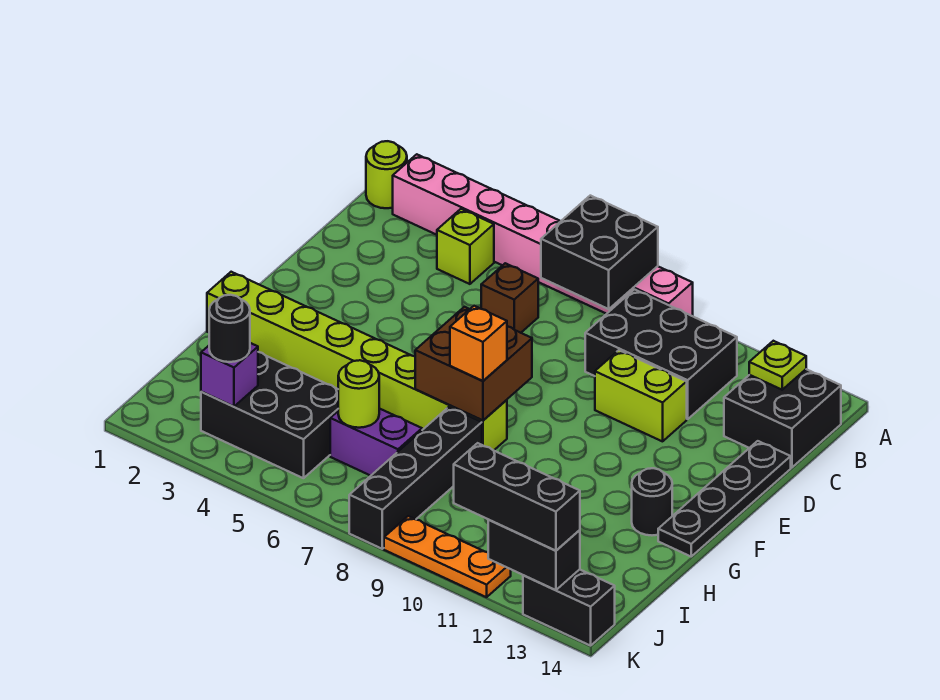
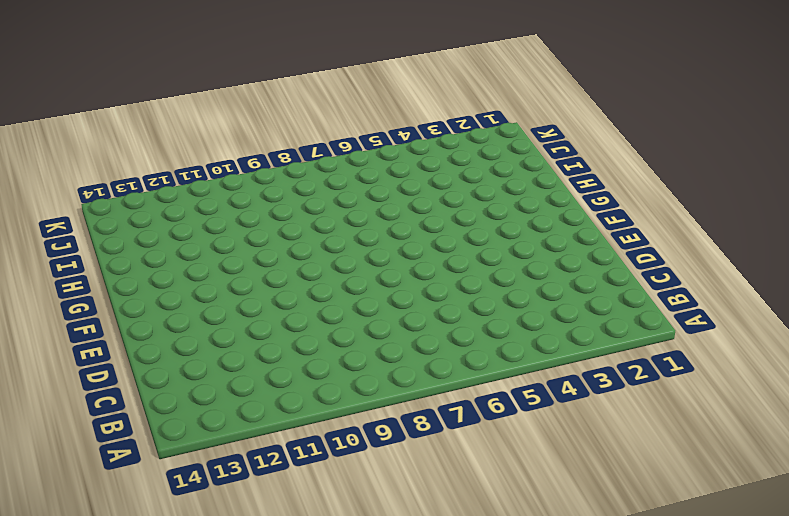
none -> lime 1x1 round brick [366,141,407,208]
none -> pink 1x8 brick [393,154,693,316]
none -> lime 1x1 brick [437,209,494,284]

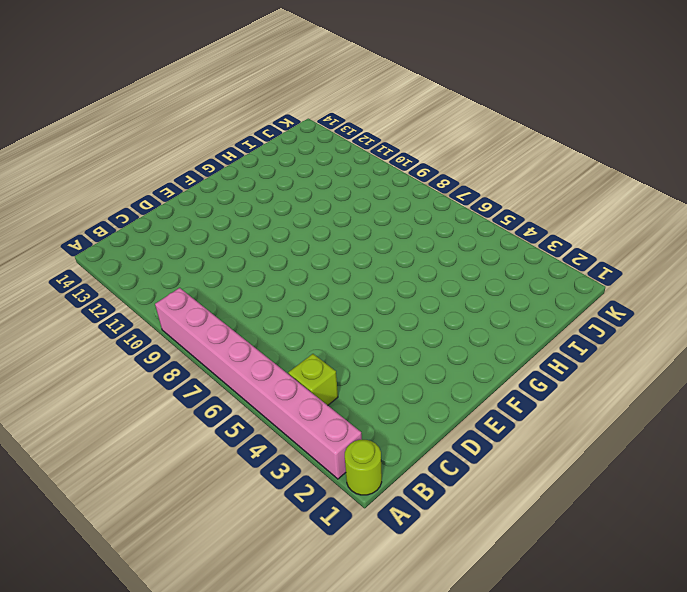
none -> black 2x3 brick [585,290,737,419]
none -> black 2x2 brick [724,369,841,468]
none -> brown 1x1 brick [481,263,538,333]

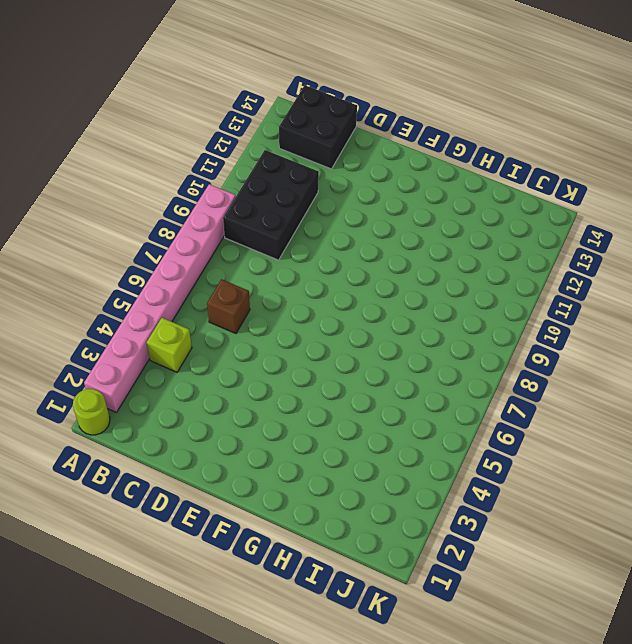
none -> lime 1x2 brick [595,350,687,441]
none -> black 1x4 plate [658,441,791,556]
none -> lime 1x8 brick [207,272,507,451]

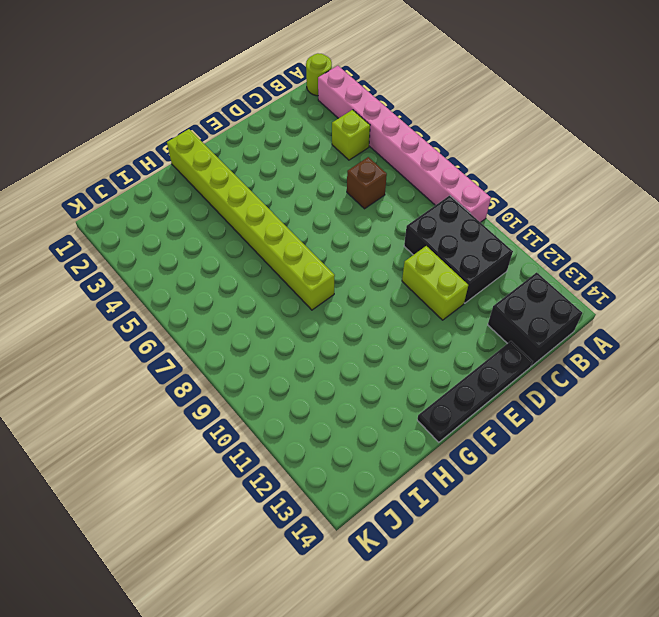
none -> black 1x1 round brick [632,468,672,535]
none -> black 1x4 brick [349,407,482,549]
none -> black 2x3 brick [201,352,338,478]

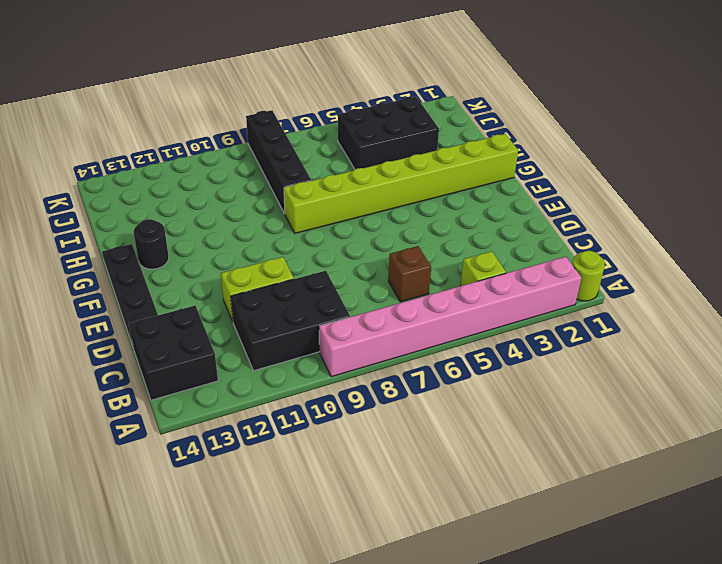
none -> purple 1x2 brick [330,408,422,476]
none -> orange 1x3 plate [384,516,511,597]
none -> black 1x2 brick [523,569,615,646]

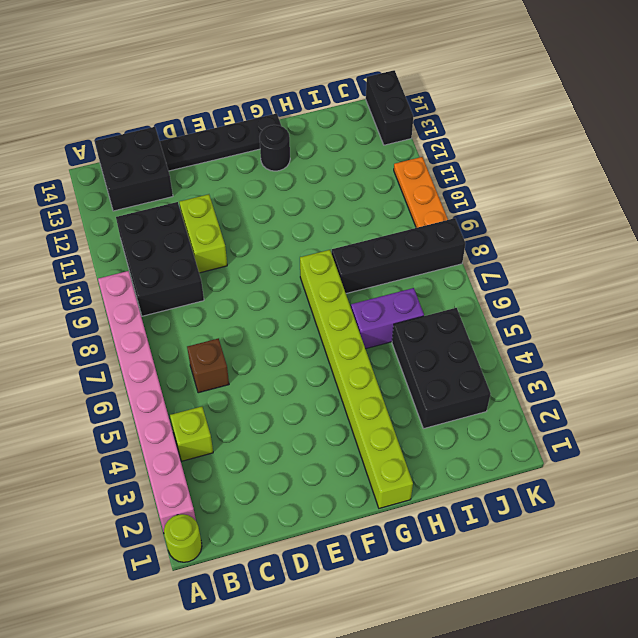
purple 1x2 brick [351,288,424,349] -> purple 1x2 brick turned to [330,408,422,476]
none -> black 2x2 brick [541,196,658,309]
none -> lime 1x1 plate [749,341,806,390]
none -> brown 2x2 brick [415,307,532,421]

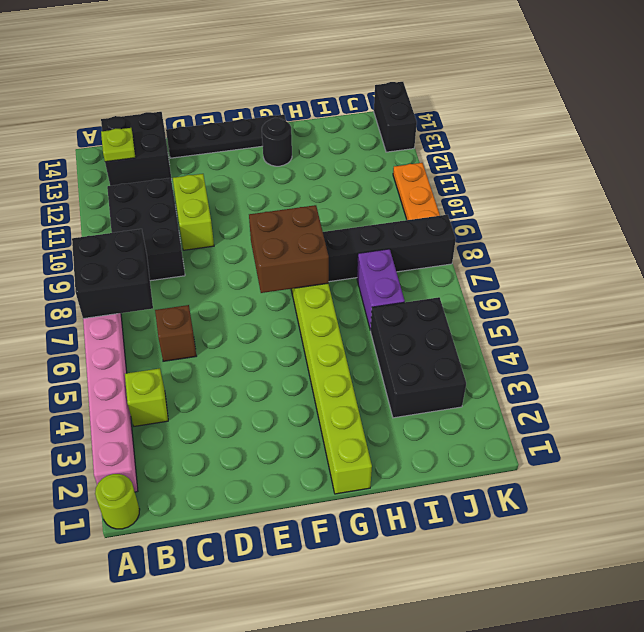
none -> lime 1x1 round brick [338,360,379,428]
none -> purple 1x1 brick [201,343,258,406]
none -> black 1x2 brick [488,520,580,590]

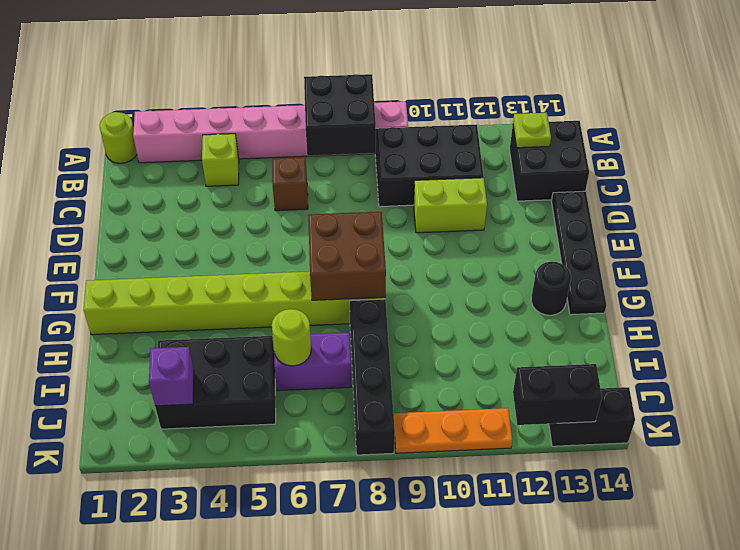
none -> orange 1x1 brick [450,306,507,381]
none -> black 1x1 round brick [209,295,250,362]
none -> black 1x3 brick [454,443,580,551]

